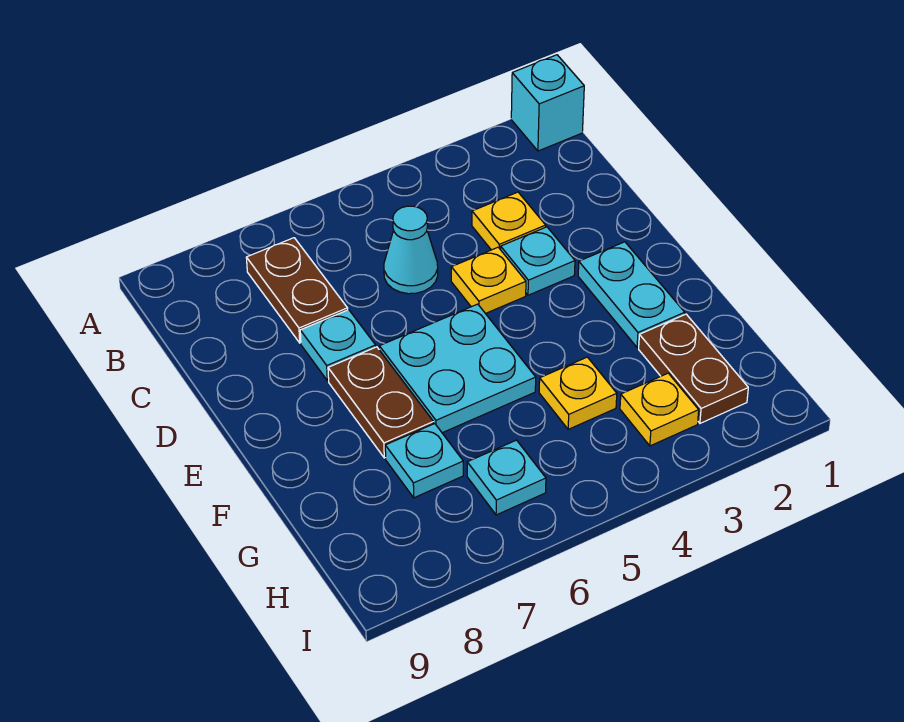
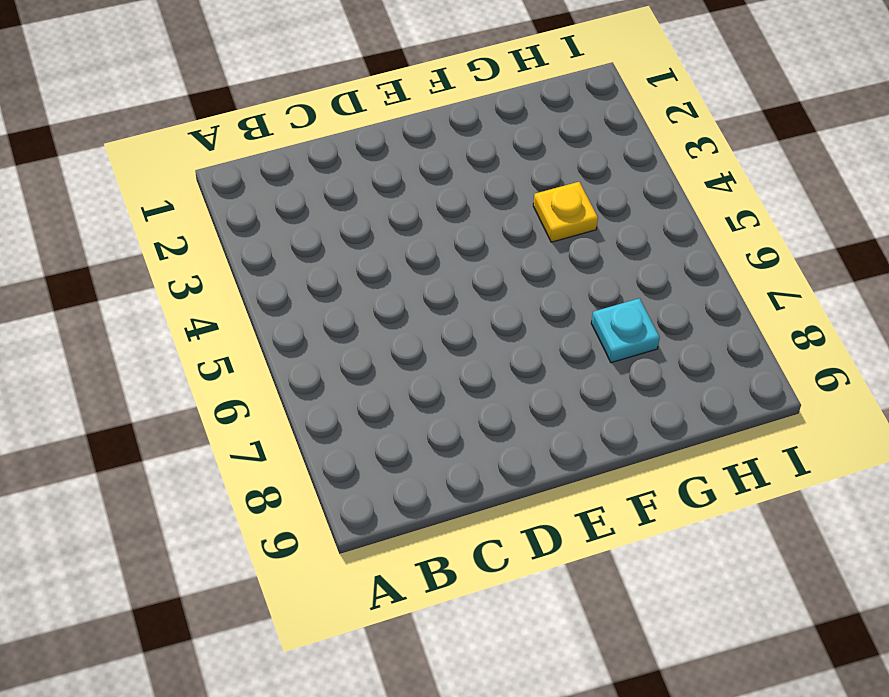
none -> cyan 1x1 brick [511,55,584,151]
none -> brown 1x2 plate [246,238,348,343]
none -> yellow 1x1 plate [472,192,546,250]

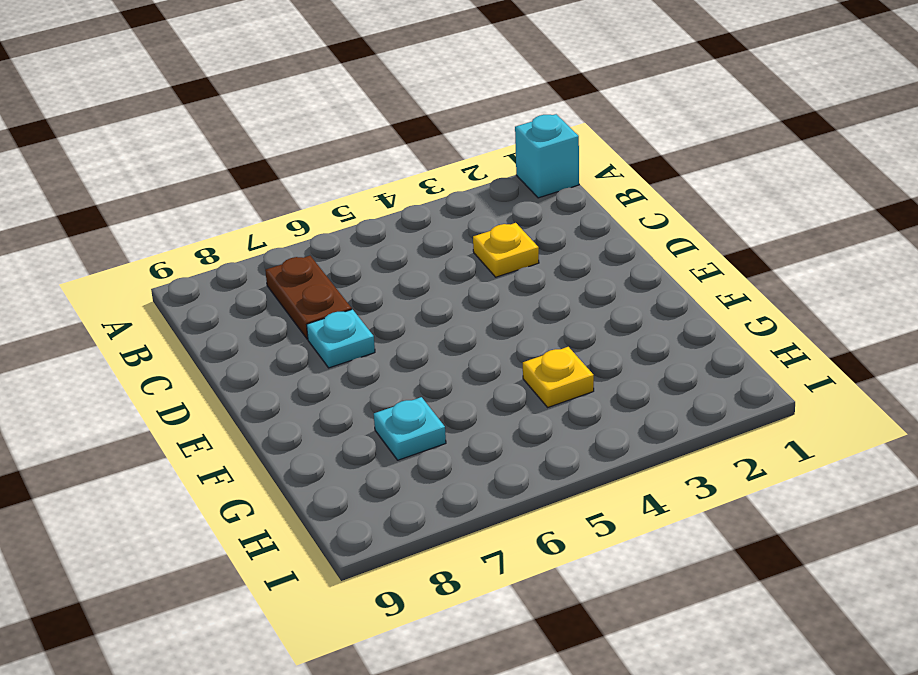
none -> cyan 1x1 cone [384,206,438,294]
none -> cyan 1x1 plate [501,227,575,295]
none -> yellow 1x1 plate [451,247,526,314]

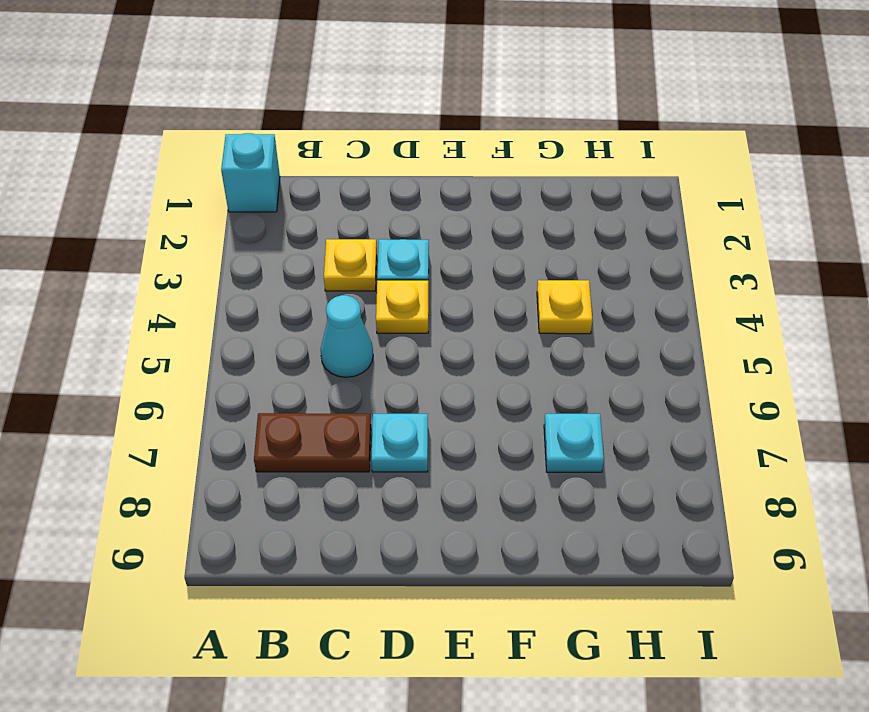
none -> cyan 1x2 plate [578,242,685,348]
none -> cyan 2x2 plate [379,304,536,433]
none -> brown 1x2 plate [328,347,434,458]

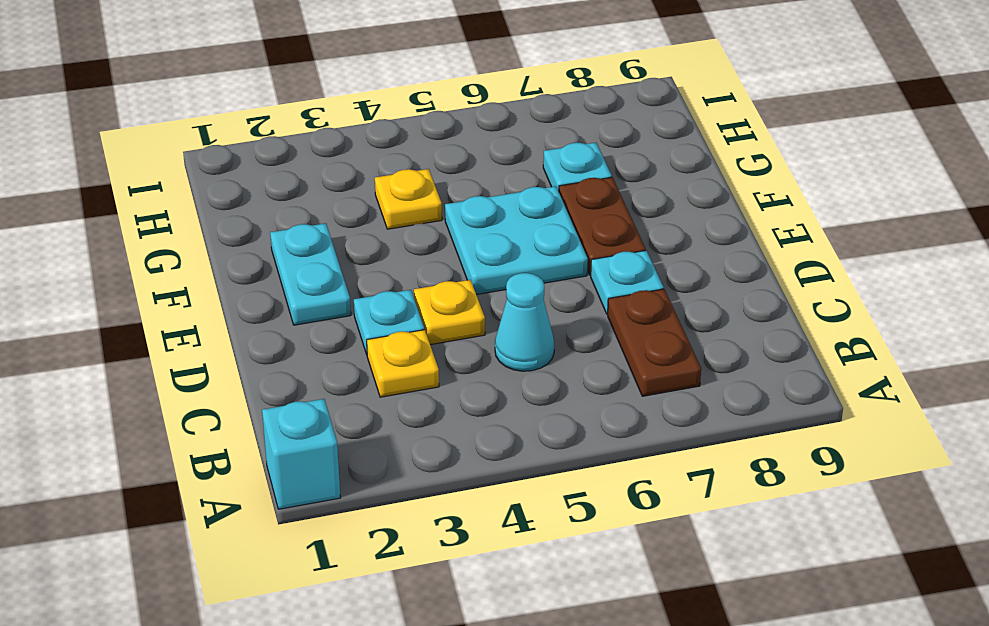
none -> brown 1x2 plate [639,314,748,423]
none -> yellow 1x1 plate [620,373,699,446]
none -> cyan 1x1 plate [467,440,546,515]

